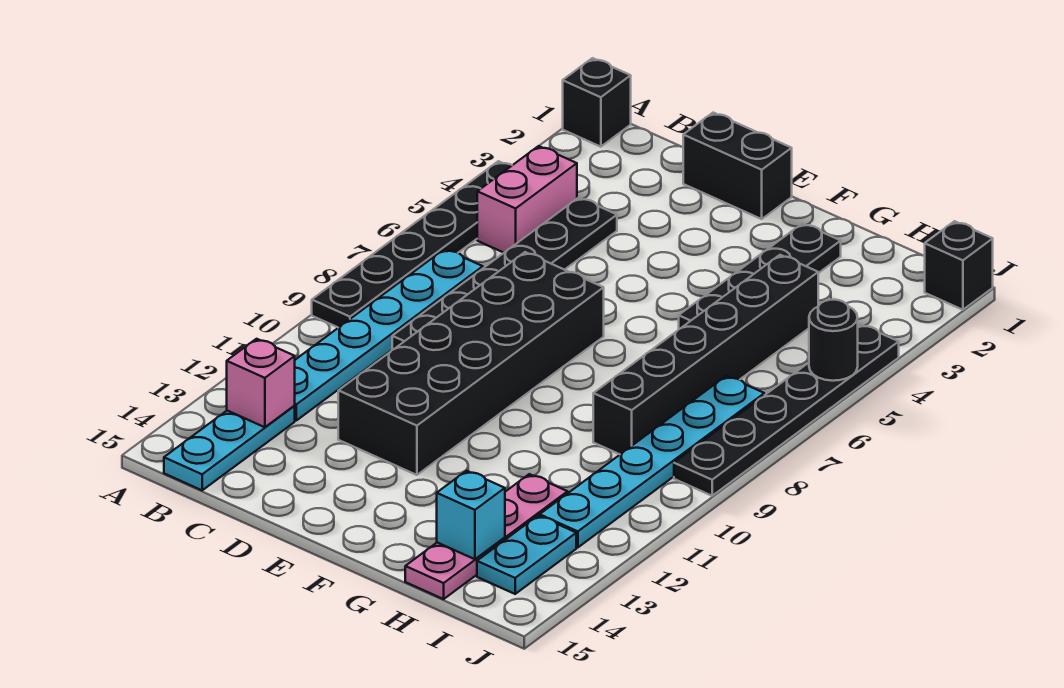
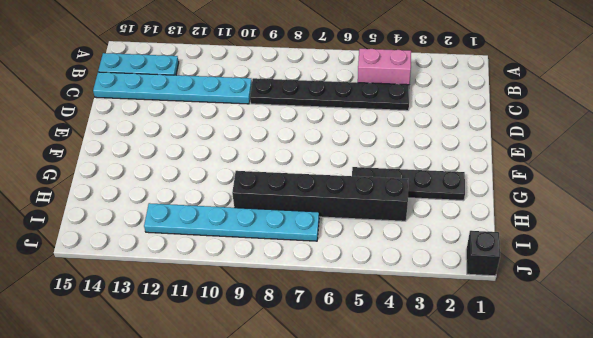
cyan 1x6 plate [93,72,252,104] -> cyan 1x6 plate moved to [295,249,483,420]
none -> black 1x1 brick [563,58,631,147]
none -> black 1x6 plate [312,161,512,328]
none -> black 1x2 brick [683,113,792,219]

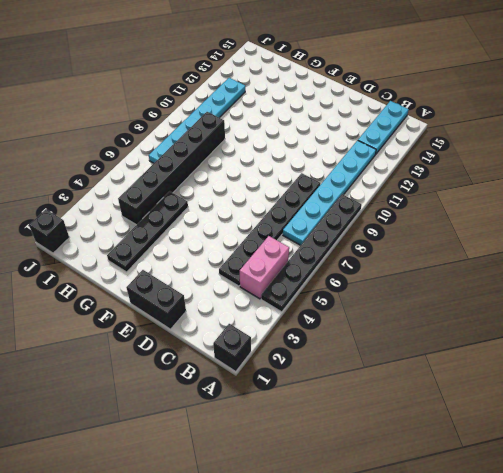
none -> black 2x6 brick [338,252,604,475]
none -> pink 1x4 plate [405,474,568,599]
none -> cyan 1x2 plate [477,516,576,594]

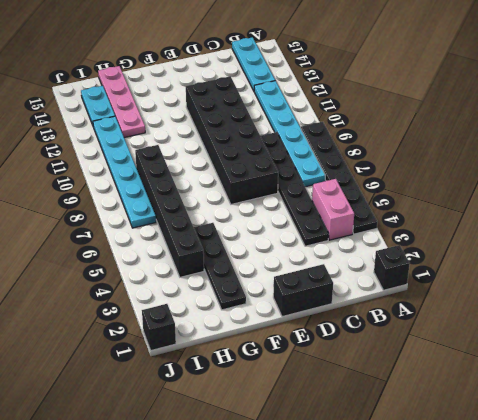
none -> black 1x6 plate [674,324,899,496]
none -> pink 1x1 brick [227,339,295,427]
none -> cyan 1x1 brick [437,471,505,559]

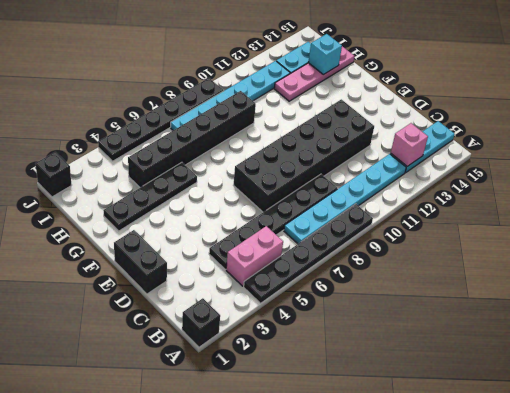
none -> black 1x1 round brick [809,300,858,381]

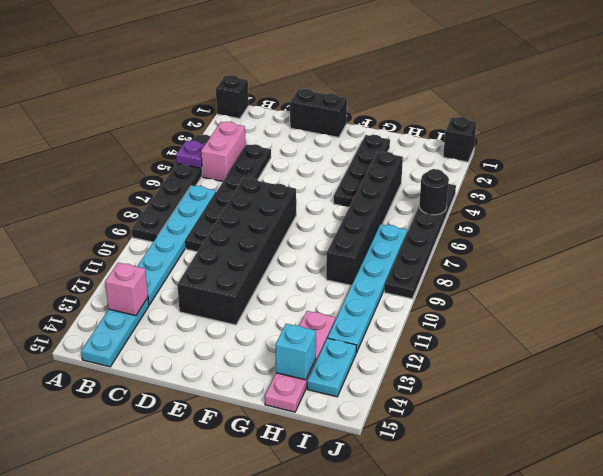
purple 1x1 plate [176,140,205,168] -> none

